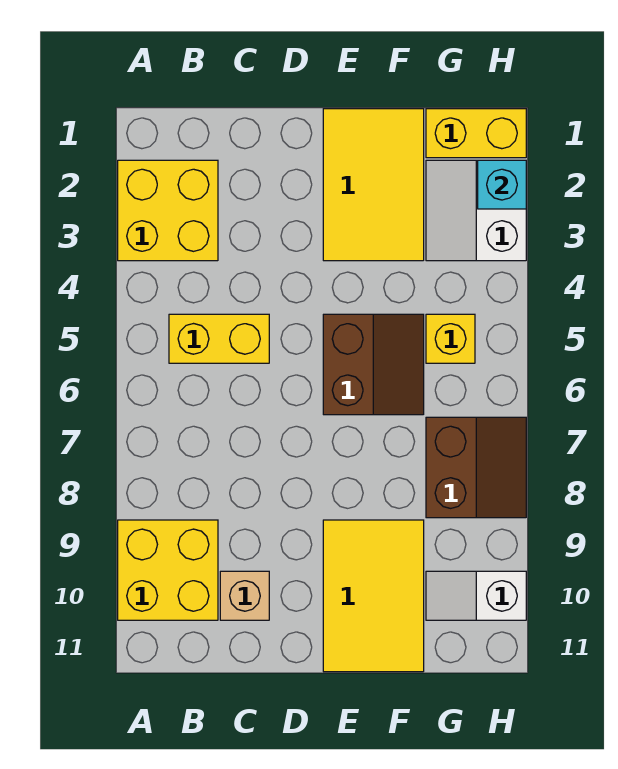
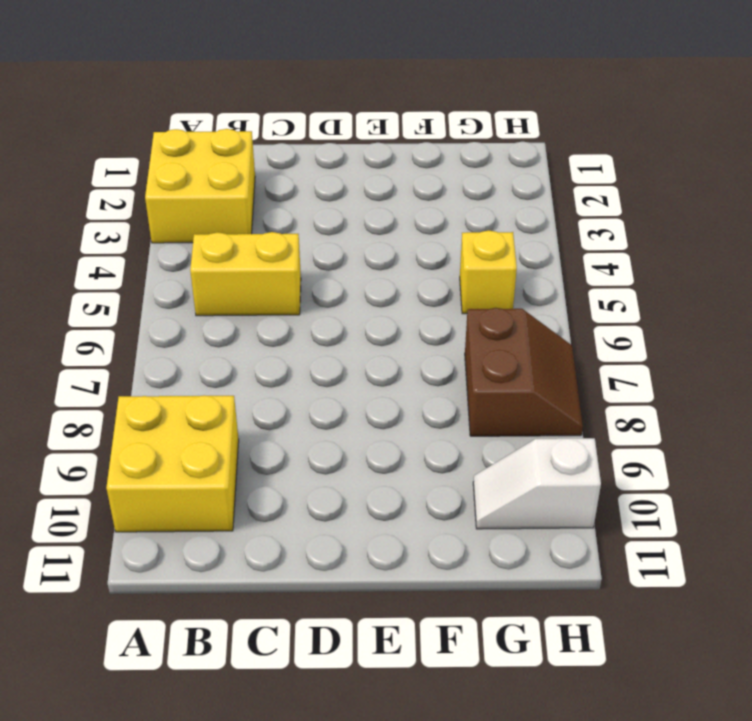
none -> tan 1x1 brick [220,571,269,620]
none -> yellow 2x3 tile [323,109,424,261]
none -> brown 2x2 slope [323,314,424,415]

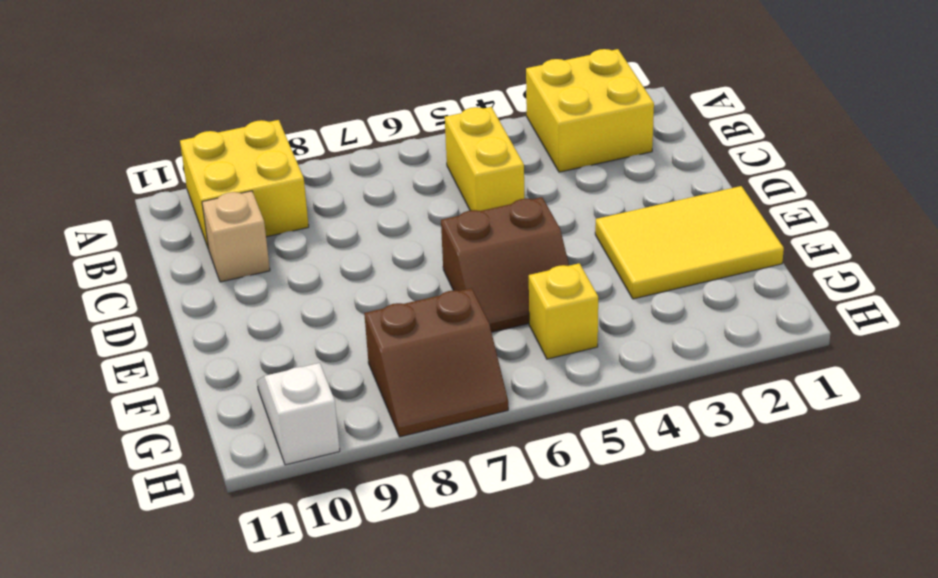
none -> yellow 2x3 tile [323,520,424,672]
none -> yellow 1x2 brick [426,109,526,158]
none -> white 2x2 slope [426,160,526,261]

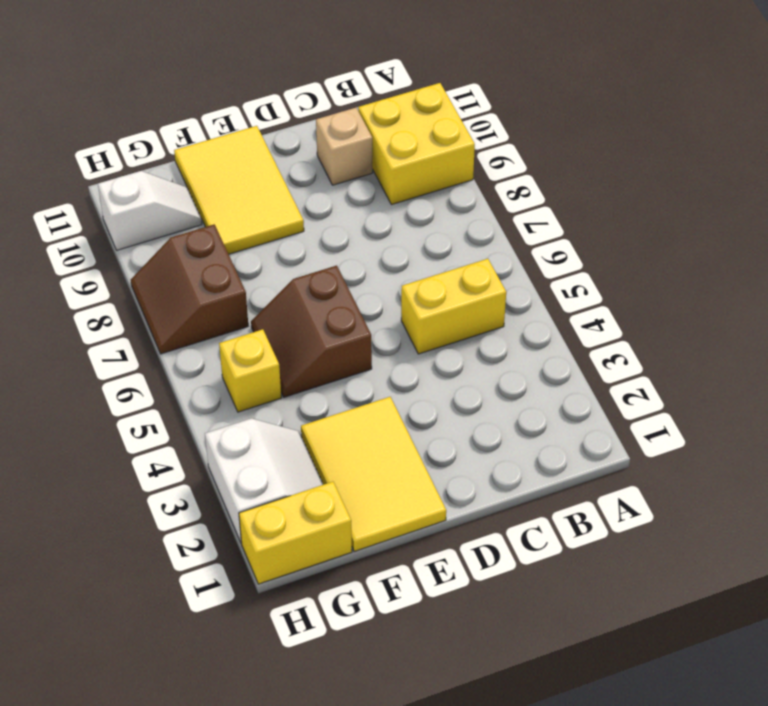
none -> yellow 2x2 brick [118,160,218,261]
none -> cyan 1x1 brick [478,160,526,209]

